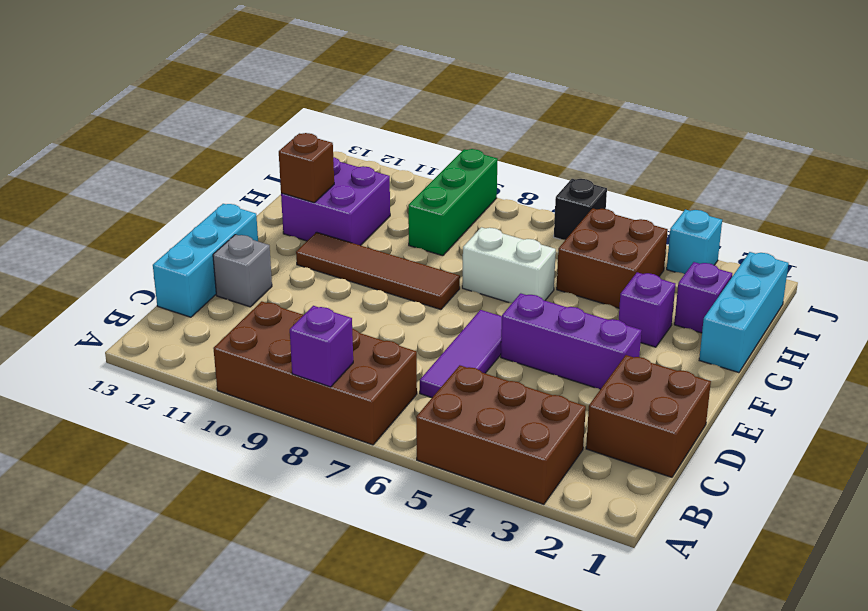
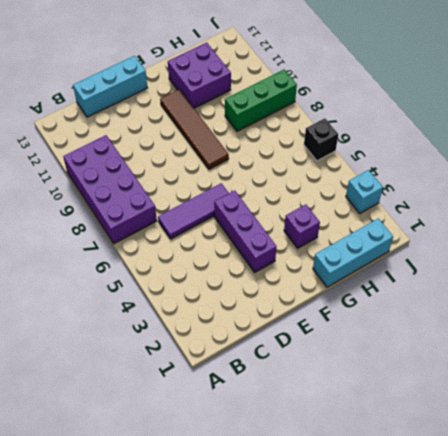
purple 2x4 brick [63,135,157,244] -> brown 2x4 brick [213,301,417,445]
none -> brown 2x3 brick [416,365,586,504]
none -> brown 2x2 brick [586,355,711,477]
none -> grey 1x1 brick [213,235,272,307]

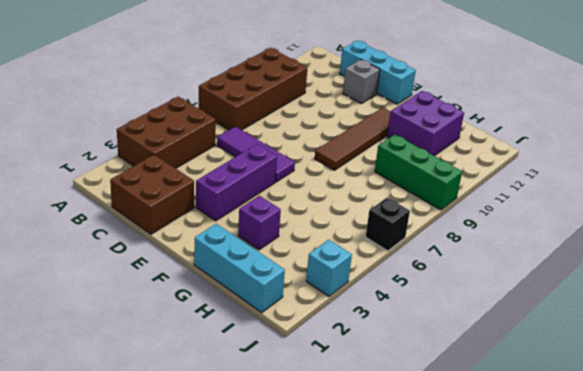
none -> white 1x2 brick [462,227,556,303]
none -> purple 1x1 brick [674,262,732,333]
none -> brown 2x2 brick [557,208,668,308]

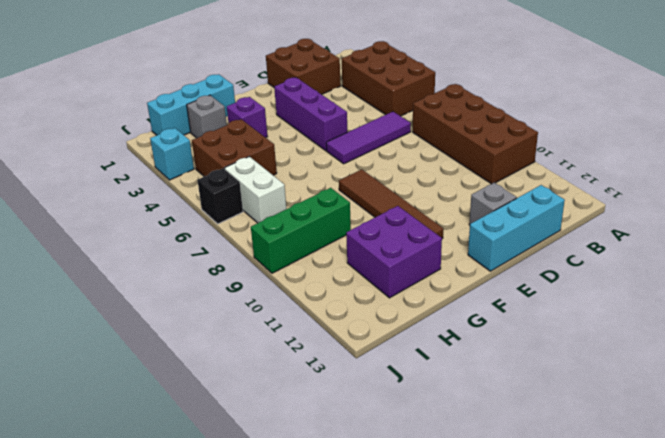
grey 1x1 brick [187,95,227,138] -> purple 1x1 brick [674,262,732,333]
white 1x2 brick [225,157,286,223] -> white 1x2 brick moved to [462,227,556,303]
none -> purple 1x1 brick [290,306,353,387]
none -> brown 1x1 brick [279,133,334,203]

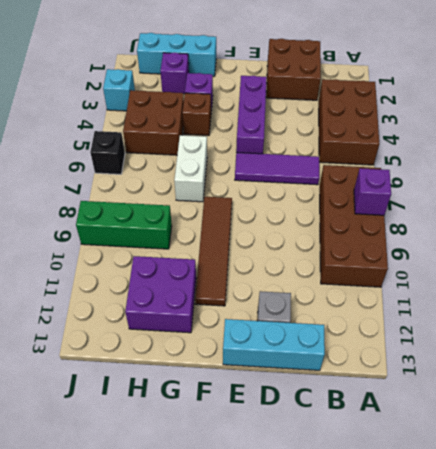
brown 1x1 brick [182,93,211,135] -> brown 1x1 brick moved to [279,133,334,203]

